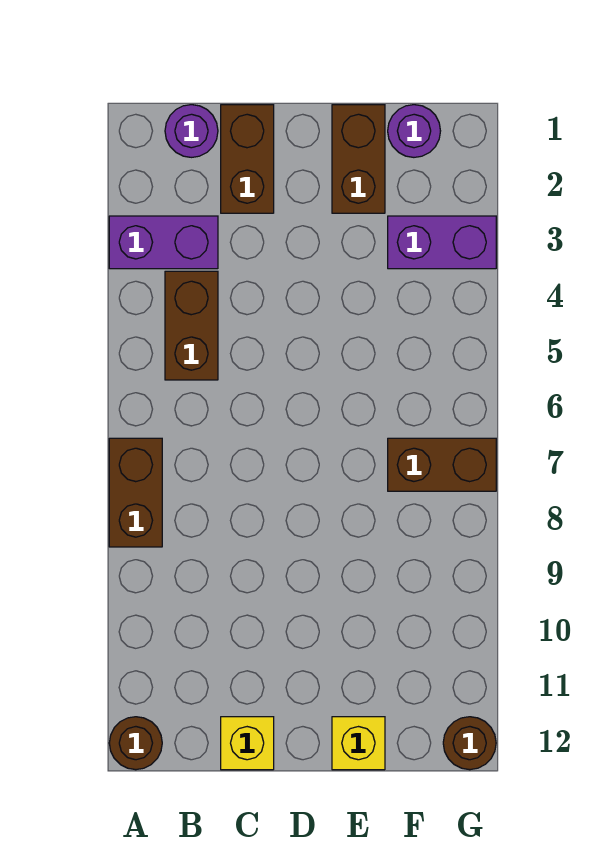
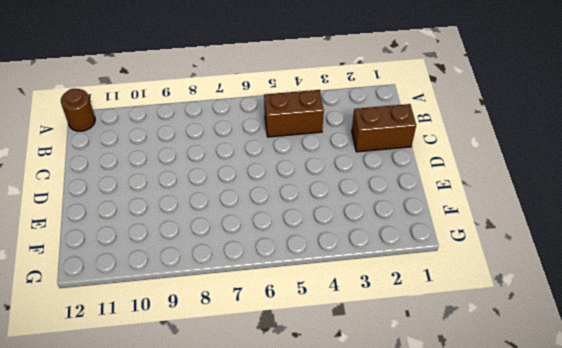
none -> purple 1x2 brick [109,216,218,269]
none -> brown 1x2 brick [109,438,162,547]
none -> purple 1x1 round brick [165,105,218,157]

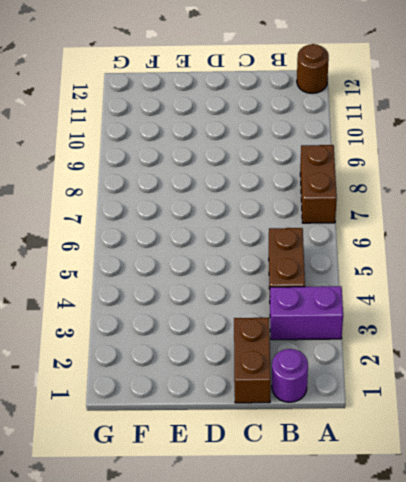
none -> yellow 1x1 brick [221,717,274,770]
none -> brown 1x2 brick [332,105,385,213]
none -> yellow 1x1 brick [332,717,385,770]

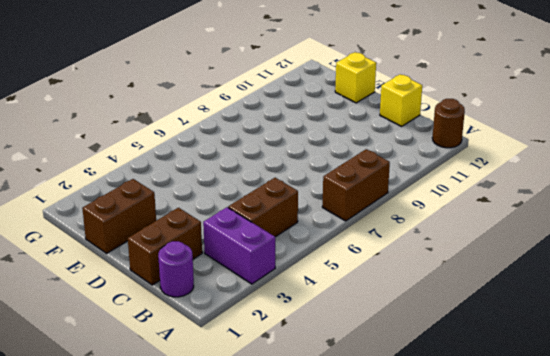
none -> purple 1x1 round brick [388,105,440,157]
none -> purple 1x2 brick [388,216,496,269]
none -> brown 1x2 brick [388,438,496,491]

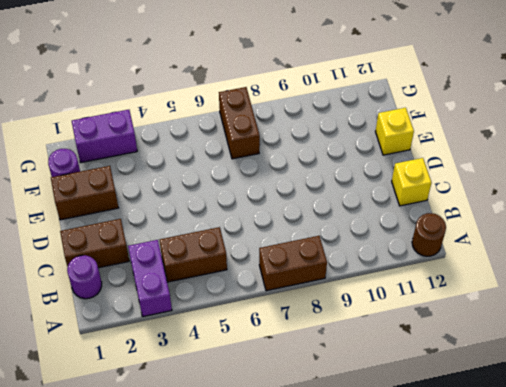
purple 1x2 brick [72,110,137,163] -> purple 1x2 brick turned to [388,216,496,269]
none -> brown 1x1 round brick [443,717,496,770]

